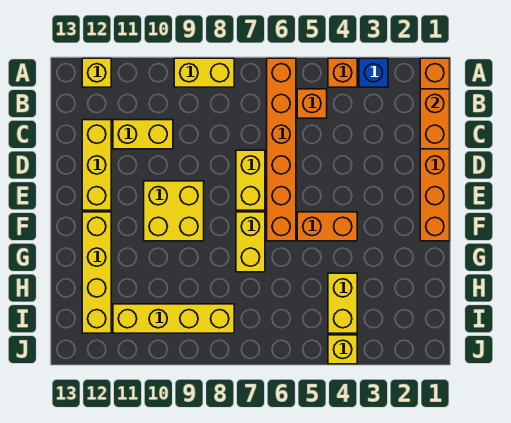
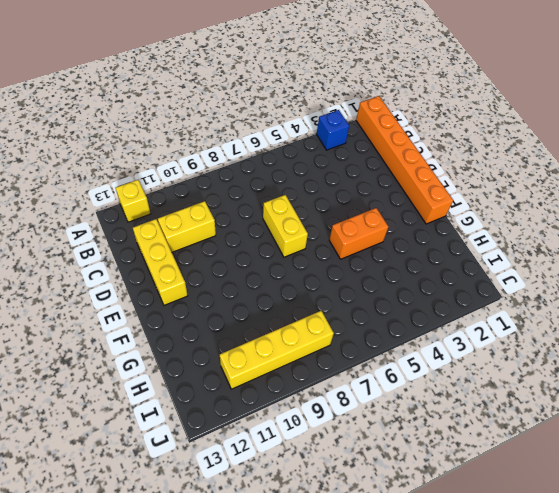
none -> orange 1x1 brick [328,58,357,87]
none -> orange 1x6 brick [267,58,296,241]
none -> yellow 1x2 brick [174,58,234,87]

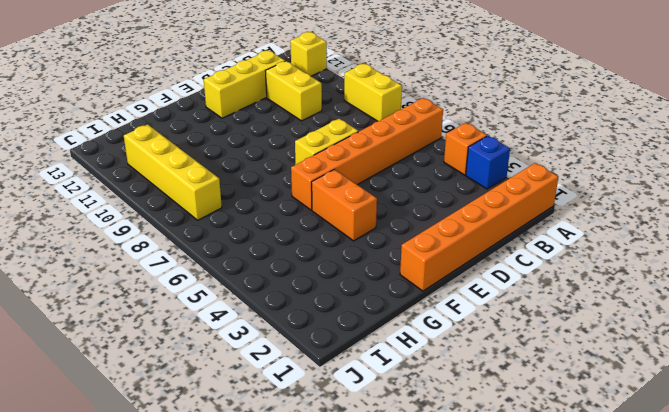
none -> orange 1x1 brick [297,89,327,118]
none -> yellow 2x2 brick [144,181,204,241]
none -> yellow 1x2 brick [236,212,265,272]

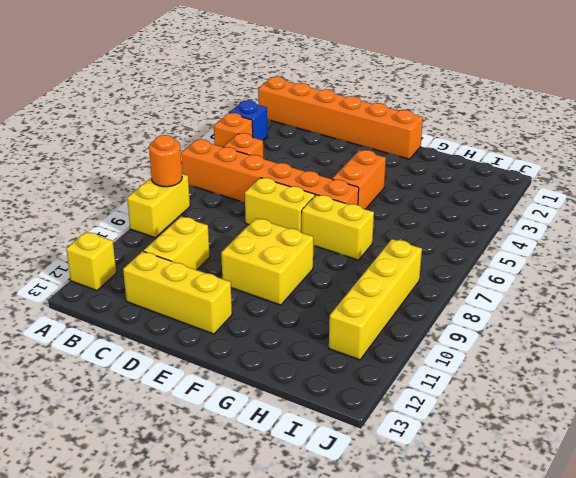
orange 1x1 round brick [149,135,182,187] -> none
none -> yellow 1x4 brick [82,212,111,333]
none -> yellow 1x2 brick [328,273,357,333]
none -> yellow 1x1 brick [328,335,357,364]

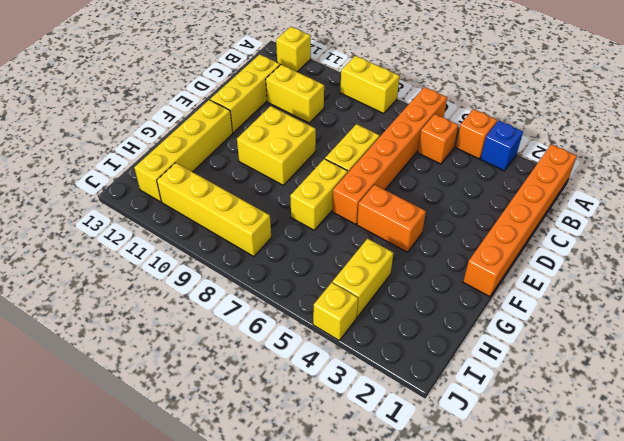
none -> orange 1x2 brick [420,89,450,149]

